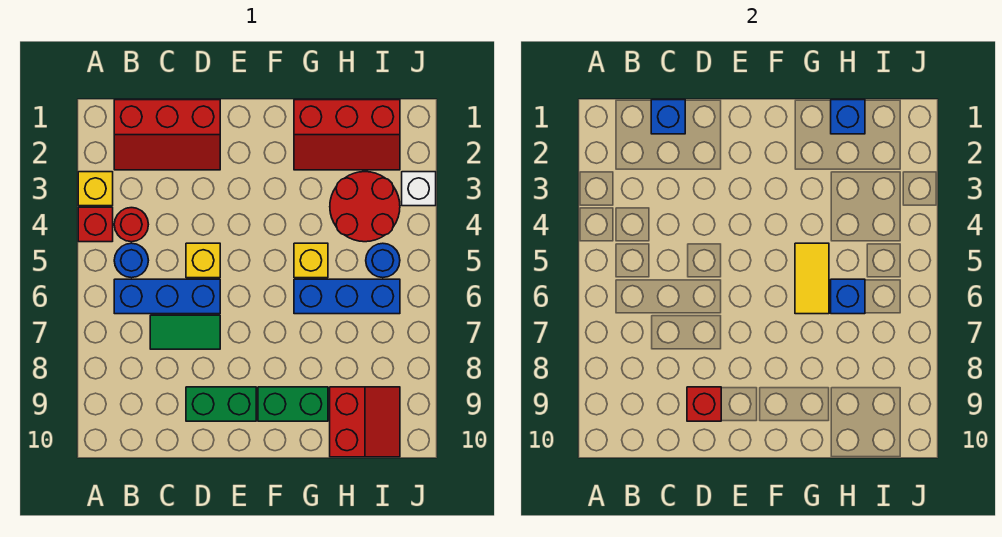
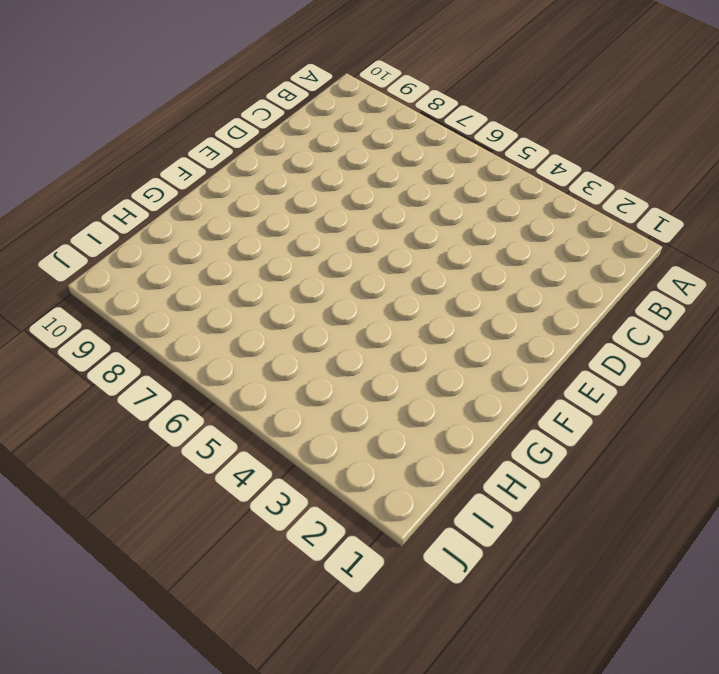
none -> yellow 1x1 brick [78,172,113,206]
none -> red 1x1 brick [78,207,113,242]
none -> red 2x3 slope [114,100,220,170]

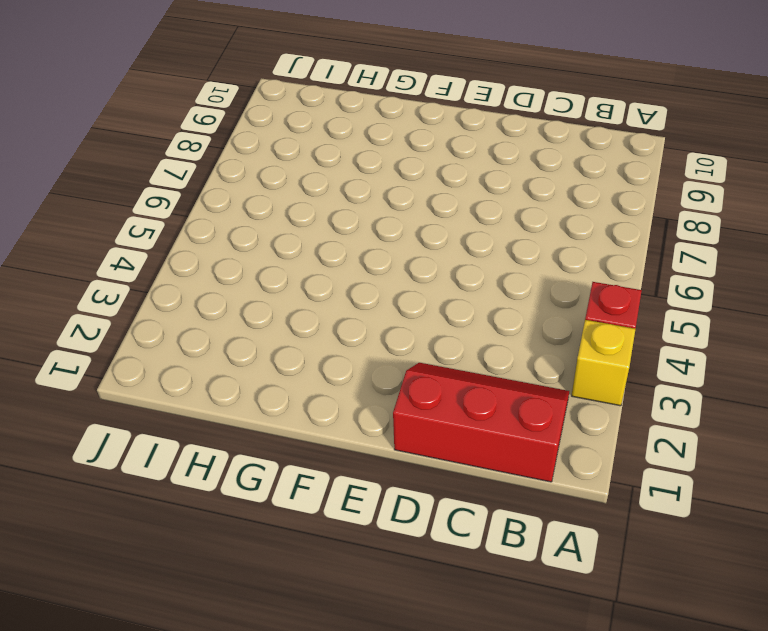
none -> red 1x1 round brick [114,208,148,242]
none -> blue 1x1 round brick [114,243,148,278]
none -> blue 1x3 brick [114,279,220,314]

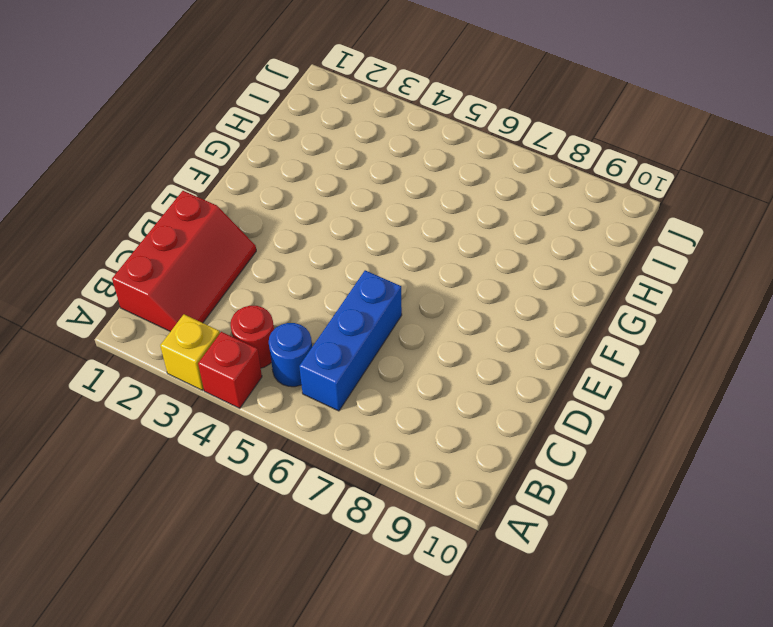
none -> green 1x2 tile [150,315,220,349]
none -> yellow 1x1 brick [186,243,220,278]
none -> green 1x2 brick [186,387,256,421]

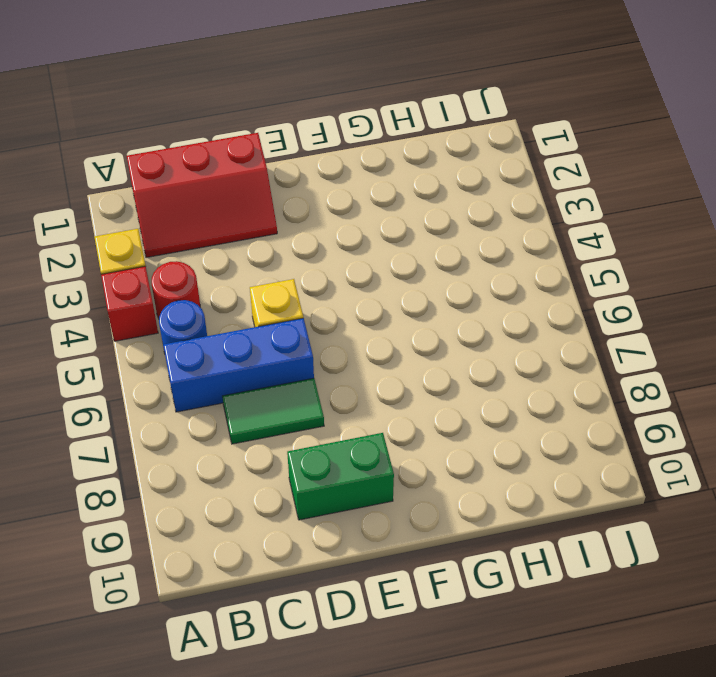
none -> green 1x2 brick [258,387,328,421]
none -> red 2x3 slope [294,100,400,170]
none -> yellow 1x1 brick [294,243,328,278]

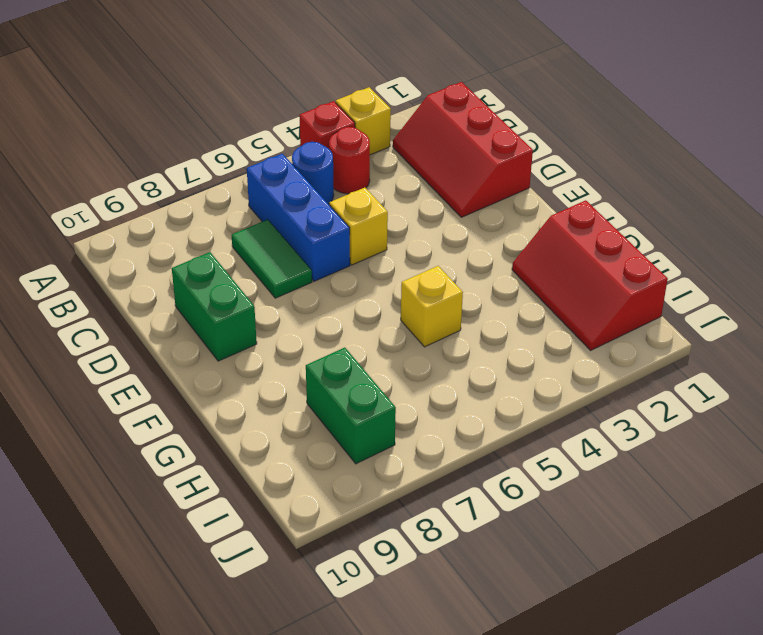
green 1x2 brick [306,348,396,464] -> green 1x2 brick moved to [258,387,328,421]
none -> blue 1x3 brick [294,279,400,314]
none -> red 2x2 round brick [330,172,400,242]
none -> red 2x2 slope [330,387,400,457]

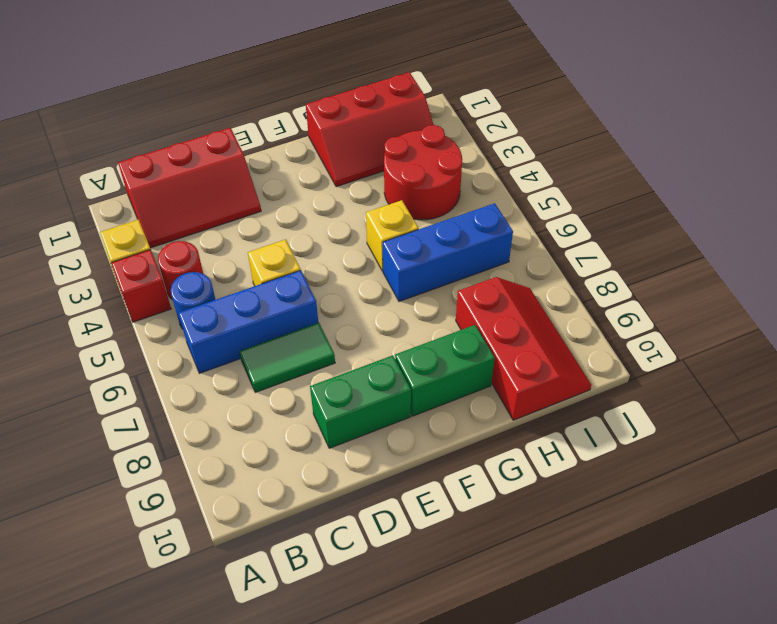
red 2x3 slope [456,277,591,420] -> red 2x2 slope [330,387,400,457]
none -> blue 1x1 round brick [366,243,400,278]
none -> white 1x1 brick [402,172,436,206]
none -> blue 1x1 brick [651,100,685,134]

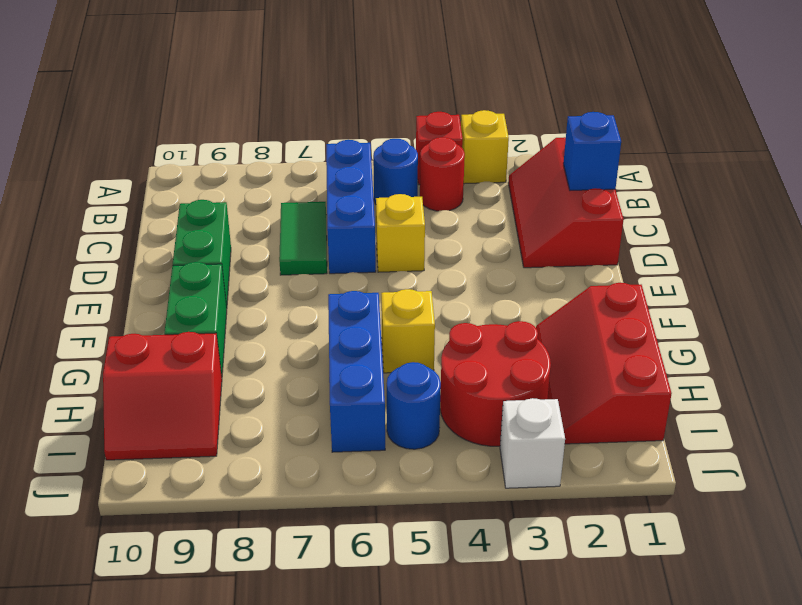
none -> red 1x1 brick [687,387,721,421]
none -> yellow 1x2 tile [795,243,829,314]
none -> blue 1x1 brick [831,100,865,134]

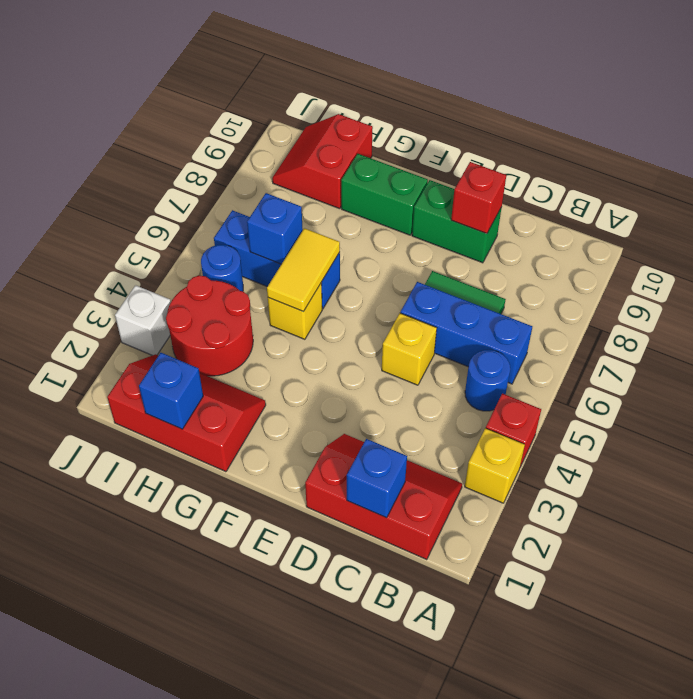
none -> red 1x1 round brick [114,208,148,242]

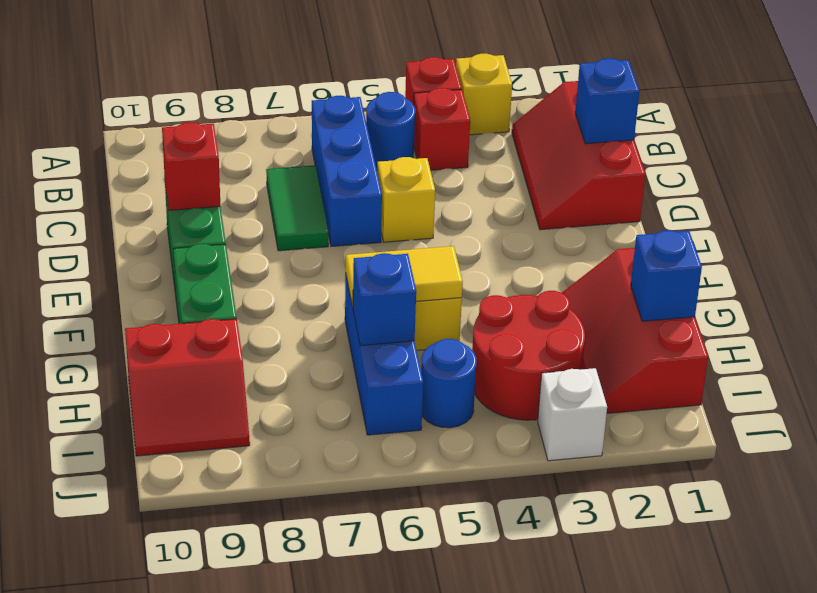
red 1x1 brick [414,88,470,170] -> red 1x1 round brick [114,208,148,242]

